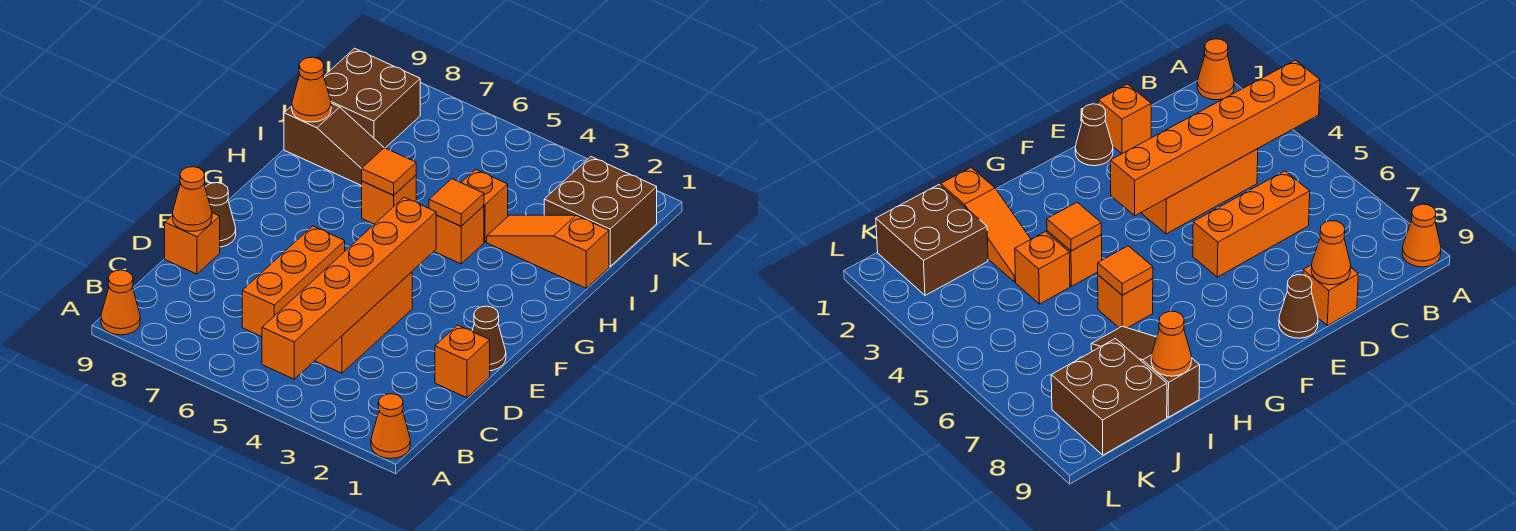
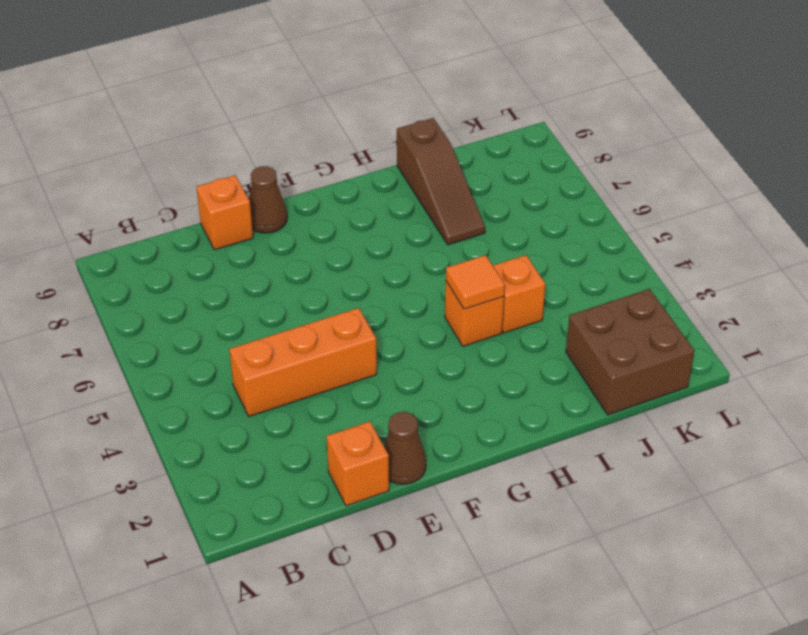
none -> orange 1x1 cone [371,394,410,459]
none -> orange 1x1 cone [101,270,140,335]
none -> orange 1x3 brick [242,226,345,337]

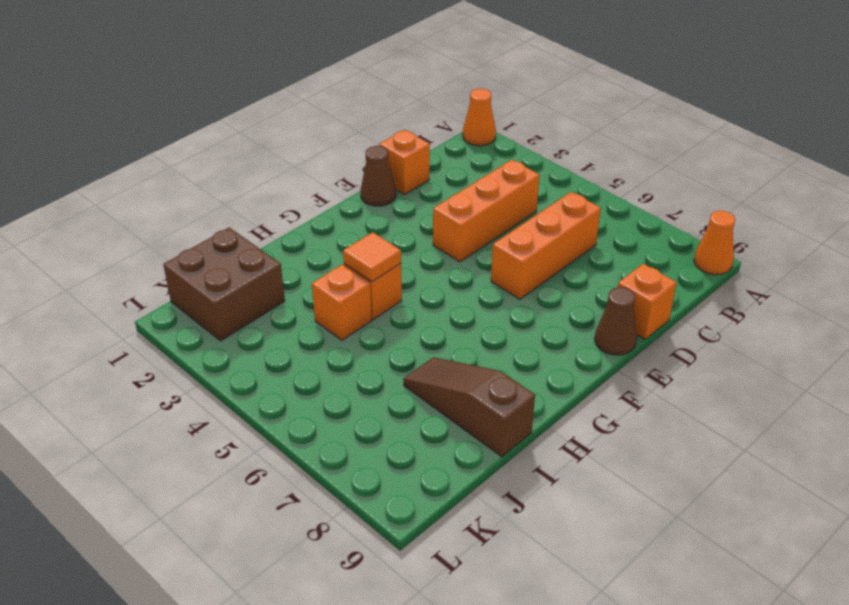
none -> orange 1x1 brick [362,175,416,224]
none -> orange 1x3 slope [487,215,609,288]
none -> brown 2x2 brick [324,48,420,148]

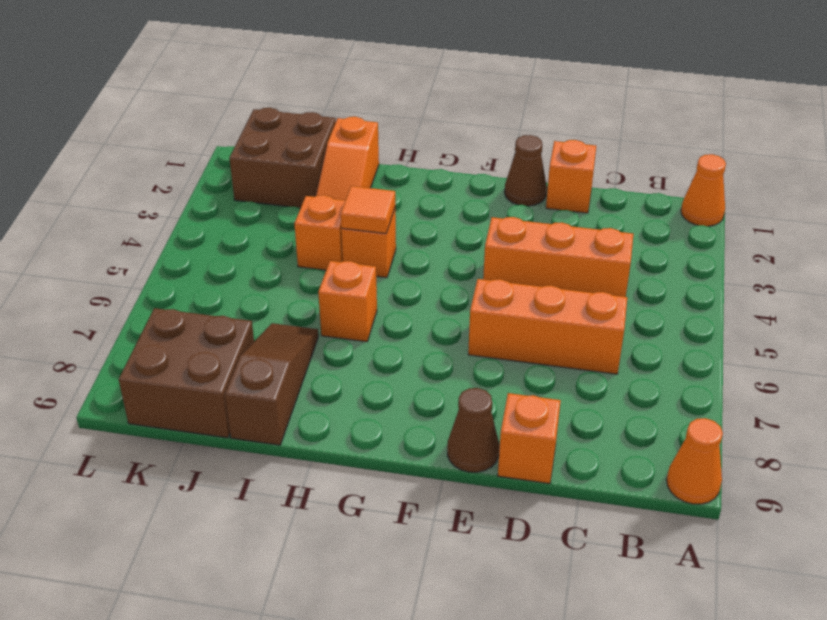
none -> orange 1x6 brick [262,197,436,379]
none -> orange 1x1 cone [173,167,212,231]
none -> orange 1x1 tile [362,148,416,195]

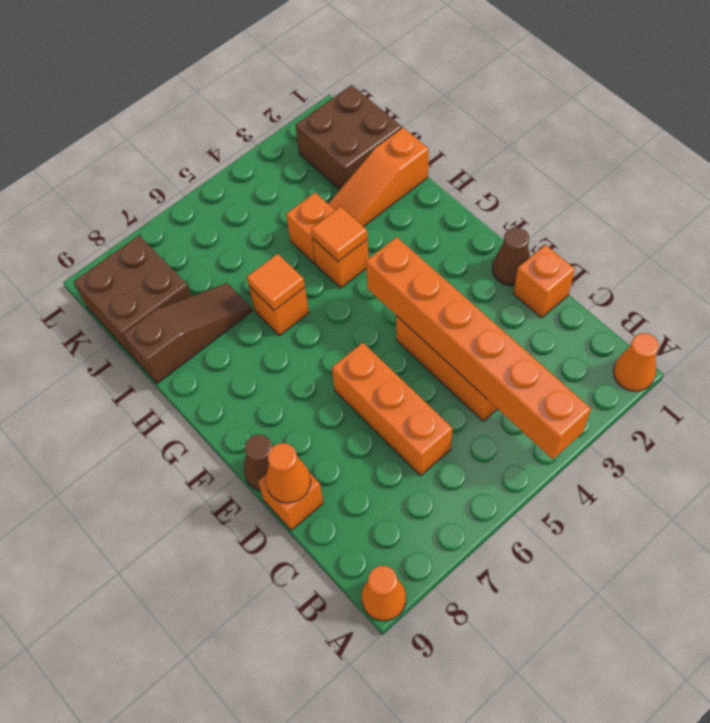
none -> orange 1x1 cone [292,57,331,122]

